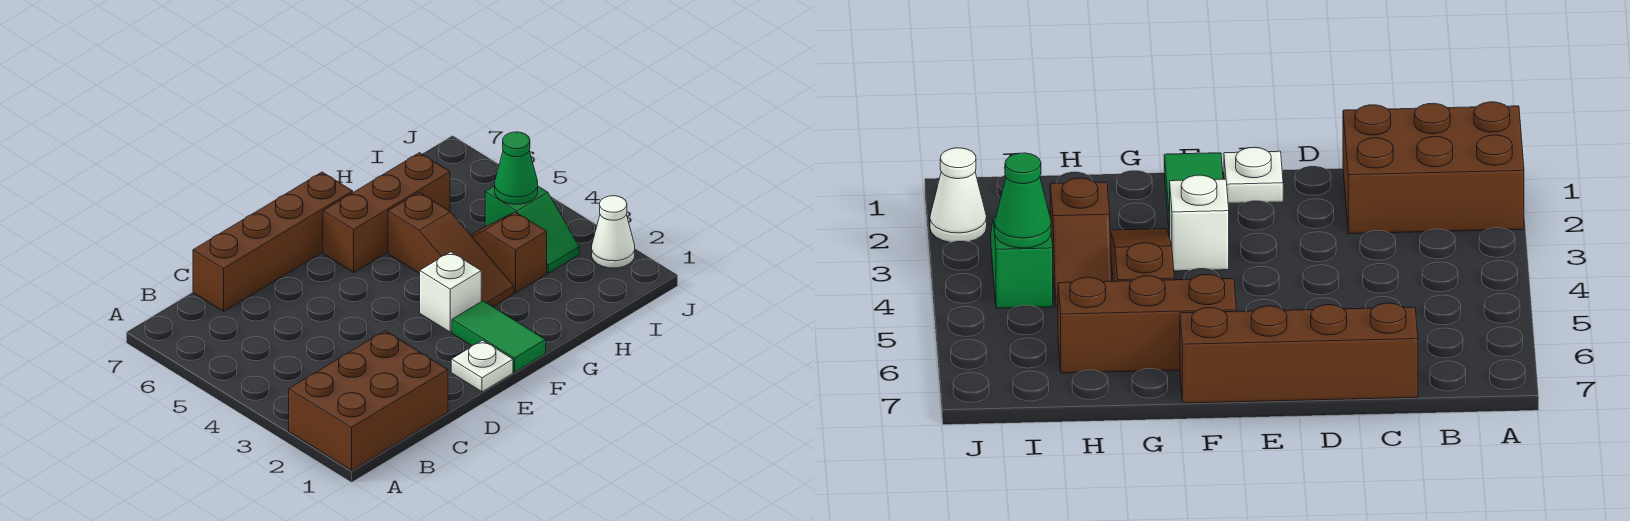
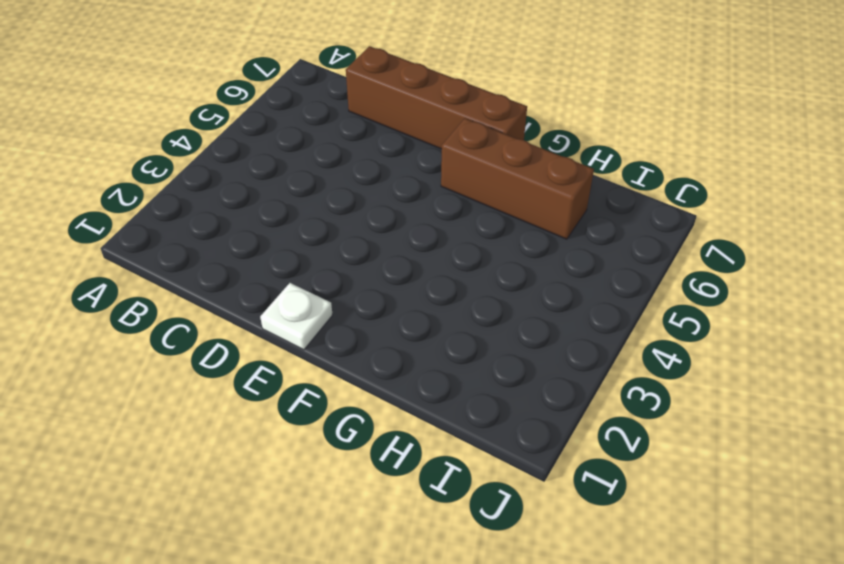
none -> brown 2x3 brick [289,331,448,470]
none -> green 1x2 tile [452,301,546,372]

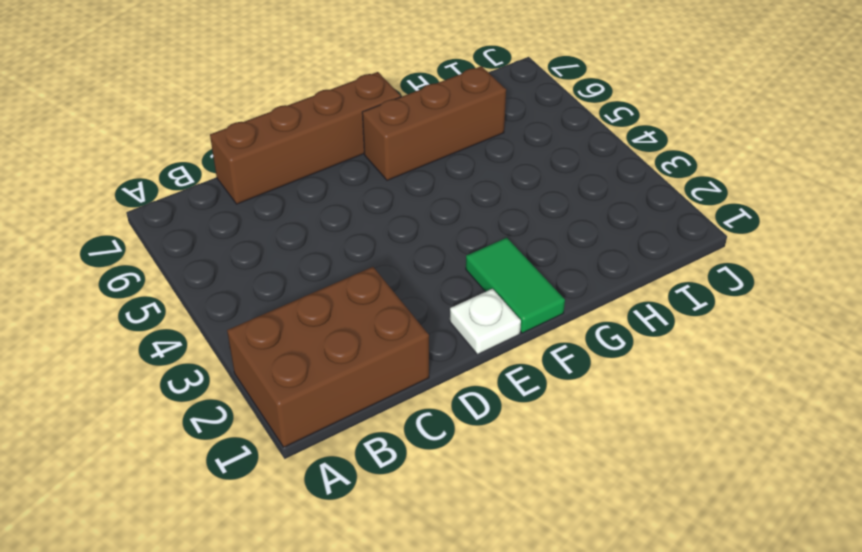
none -> white 1x1 brick [420,252,481,332]
none -> brown 1x3 slope [388,192,514,307]

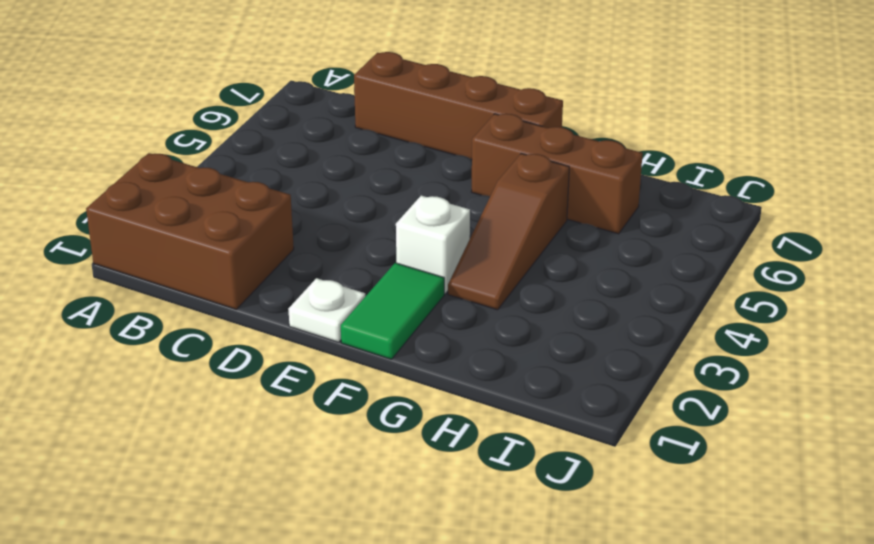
none -> brown 1x2 slope [471,212,547,293]
none -> green 1x2 slope [485,186,579,273]

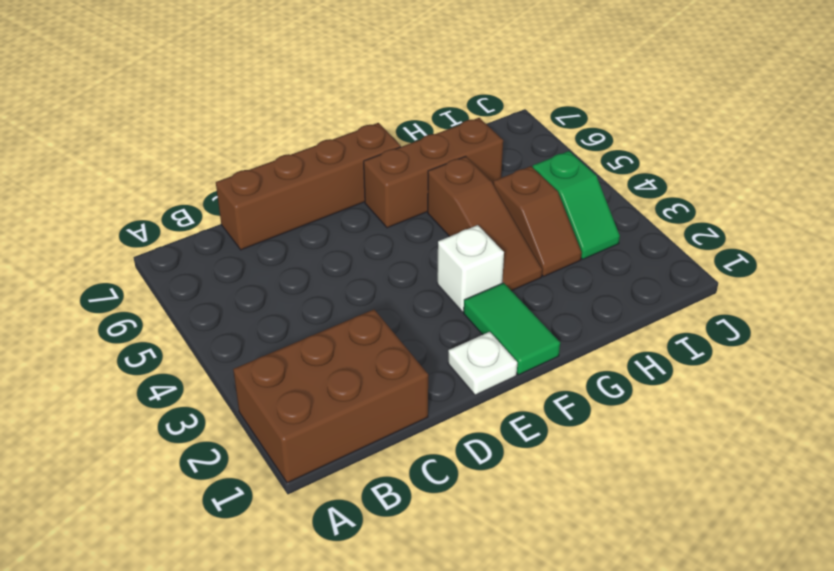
brown 1x2 slope [493,166,582,276] -> brown 1x2 slope turned to [471,212,547,293]
none -> white 1x1 cone [592,196,635,268]
none -> green 1x1 cone [495,132,538,204]

